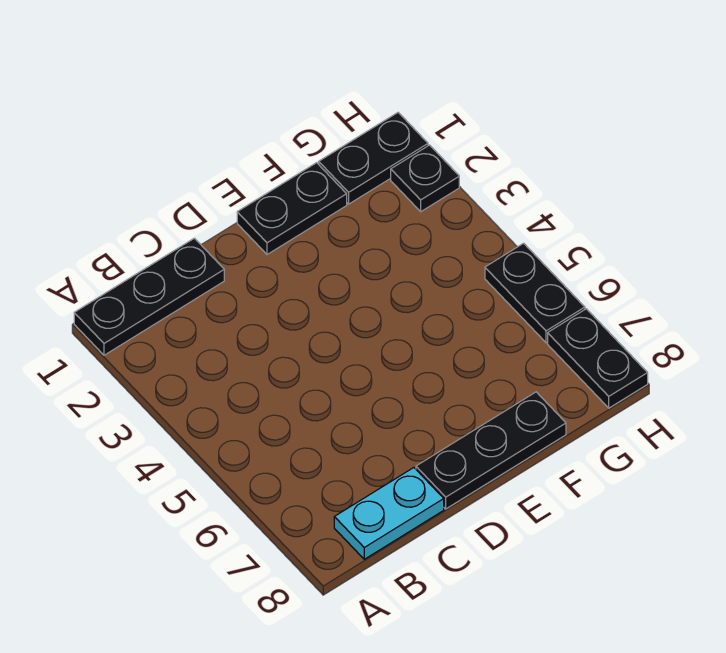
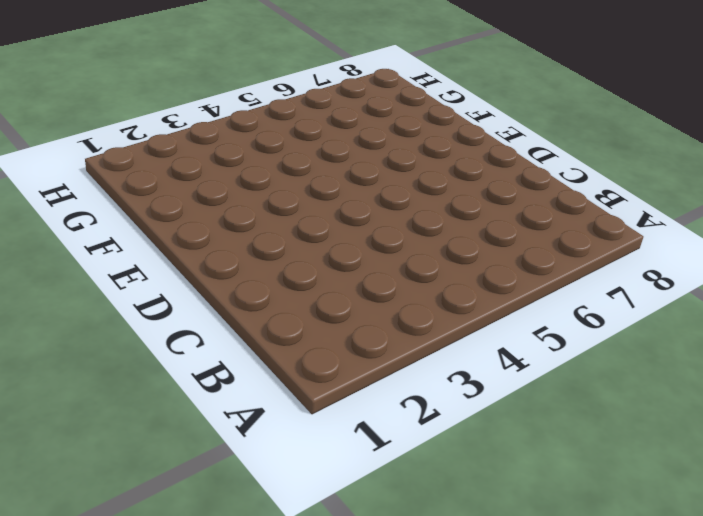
none -> black 1x3 plate [74,238,224,355]
none -> cyan 1x2 plate [334,468,444,559]

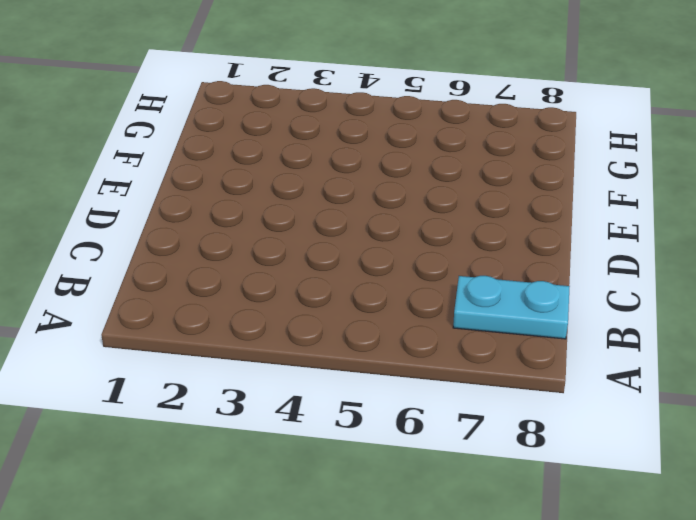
cyan 1x2 plate [453,276,570,339] -> cyan 1x2 plate turned to [334,468,444,559]
none -> black 1x3 plate [74,238,224,355]
none -> black 1x3 plate [416,392,566,509]

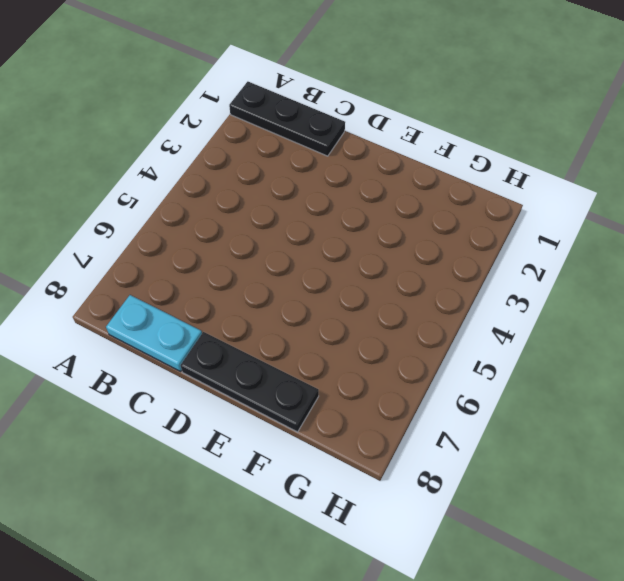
none -> black 1x2 plate [237,163,347,255]
none -> black 1x2 plate [319,112,428,204]

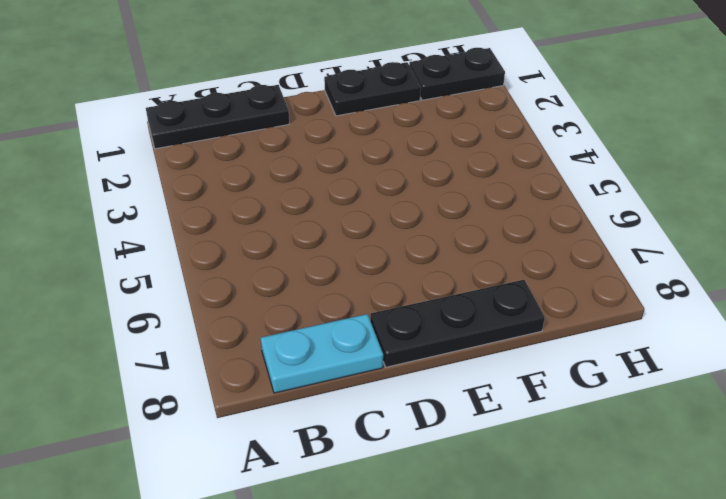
none -> black 1x1 plate [391,145,459,212]
none -> black 1x2 plate [485,243,585,343]

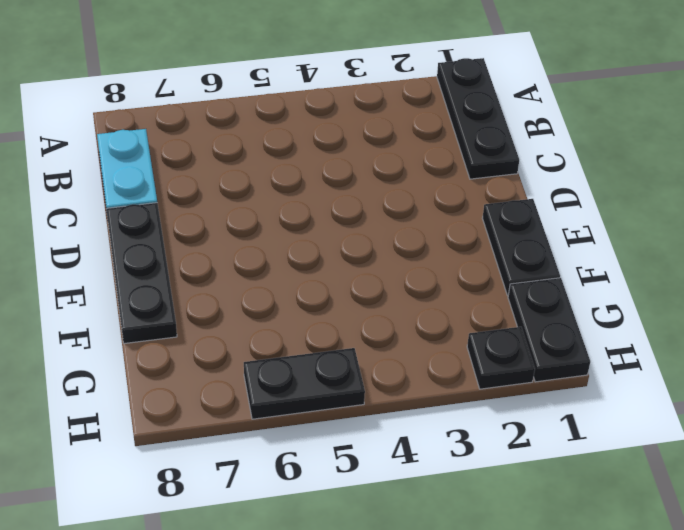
none -> black 1x2 plate [548,309,648,408]

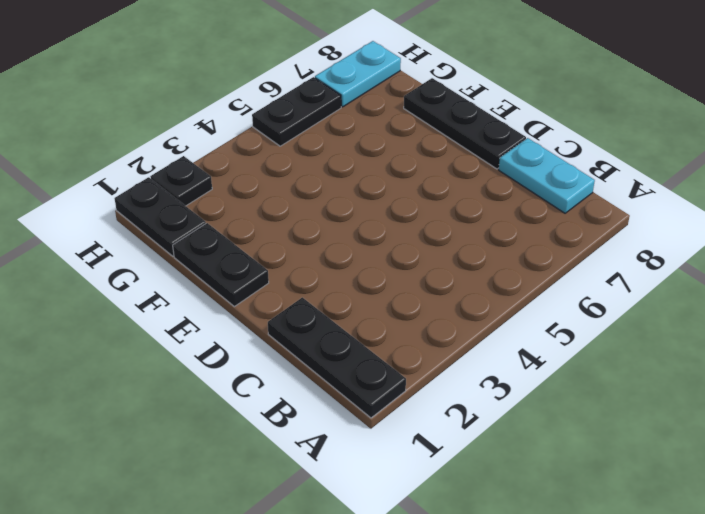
cyan 1x2 plate [315,41,401,107] -> black 1x2 plate [548,309,648,408]

